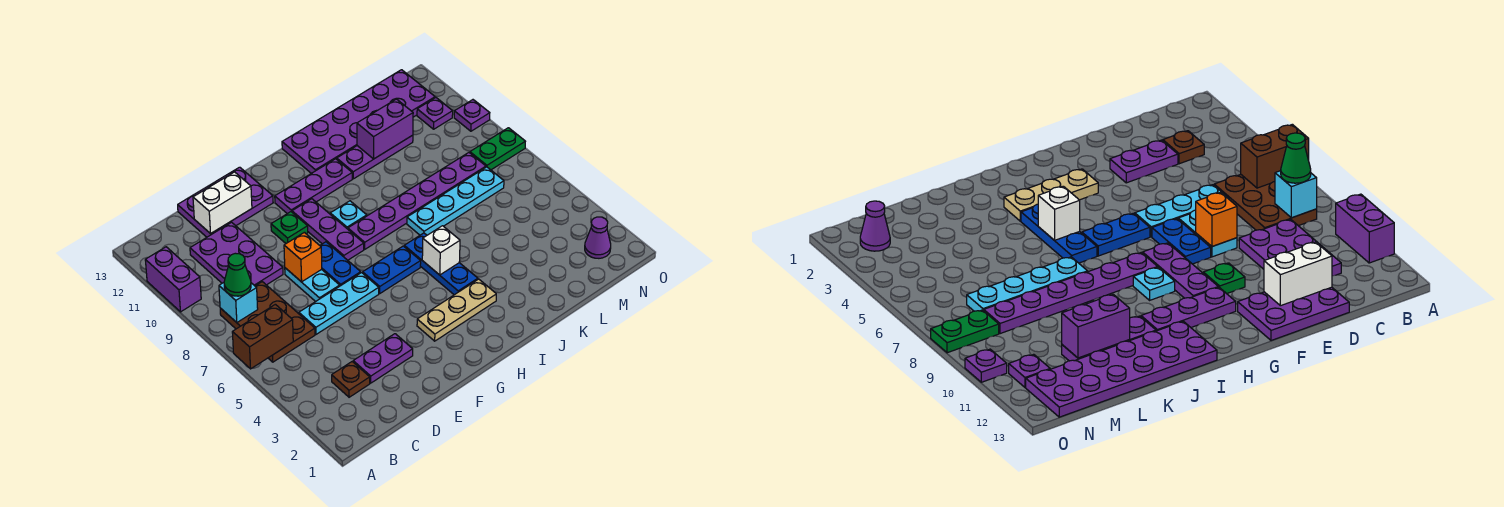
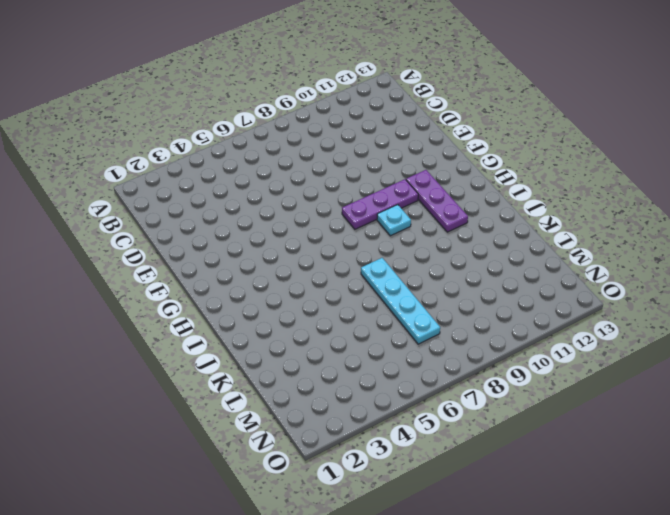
none -> purple 1x2 brick [145,247,201,312]
none -> brown 2x3 plate [220,282,315,362]
none -> brown 1x1 plate [332,362,370,397]
none -> purple 2x3 plate [190,222,283,286]

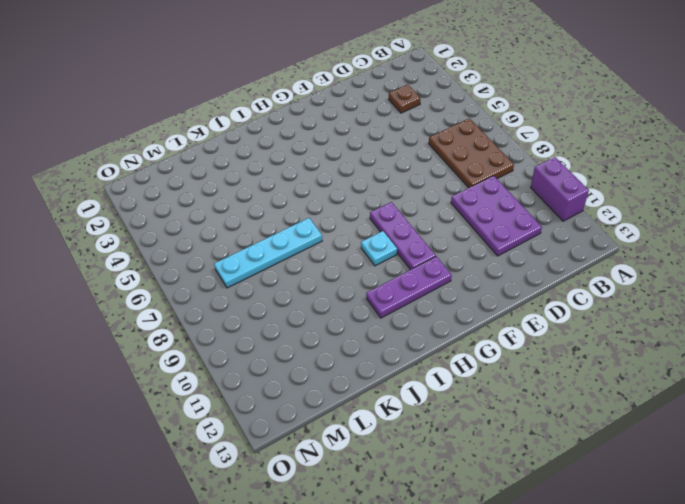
none -> purple 1x2 plate [353,334,413,383]
none -> cyan 1x3 plate [299,273,379,334]
none -> purple 2x3 plate [178,167,273,237]
none -> cyan 1x2 plate [285,268,340,302]

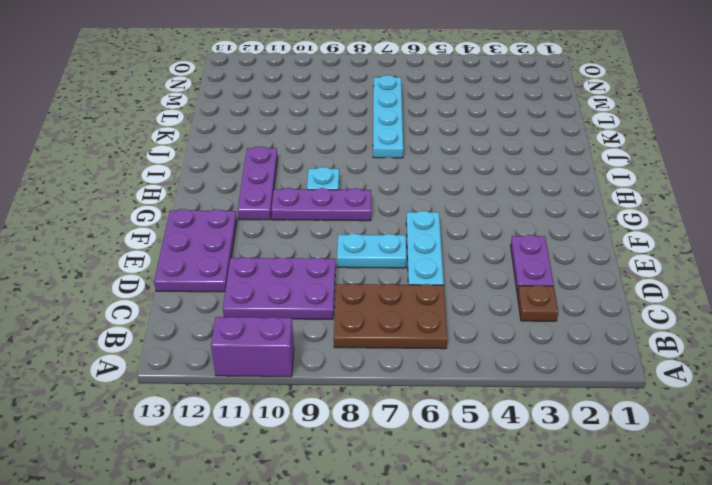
none -> blue 1x2 plate [320,242,361,286]
none -> green 1x1 plate [271,212,308,243]
none -> tan 1x3 plate [417,279,496,341]
none -> blue 1x2 plate [363,246,421,293]

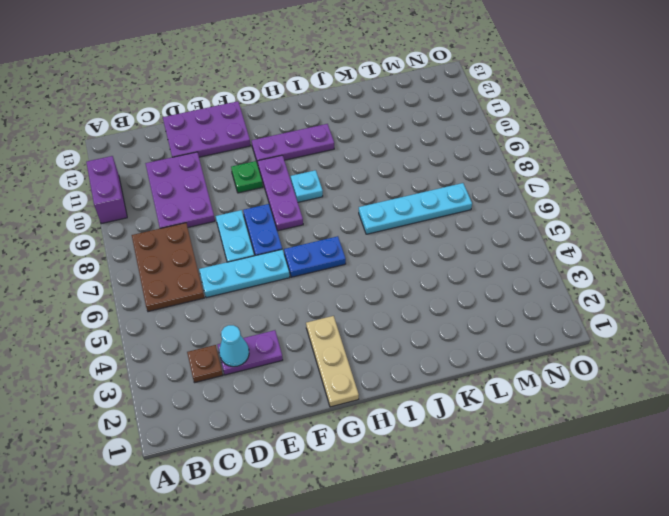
cyan 1x1 cone [219,325,249,367] -> none
tan 1x3 plate [306,316,359,407] -> tan 1x3 plate turned to [417,279,496,341]
none -> purple 1x6 plate [348,153,486,249]
none -> blue 1x3 plate [404,233,478,295]
none -> purple 2x6 plate [282,70,435,173]
none -> purple 1x3 plate [337,135,413,179]

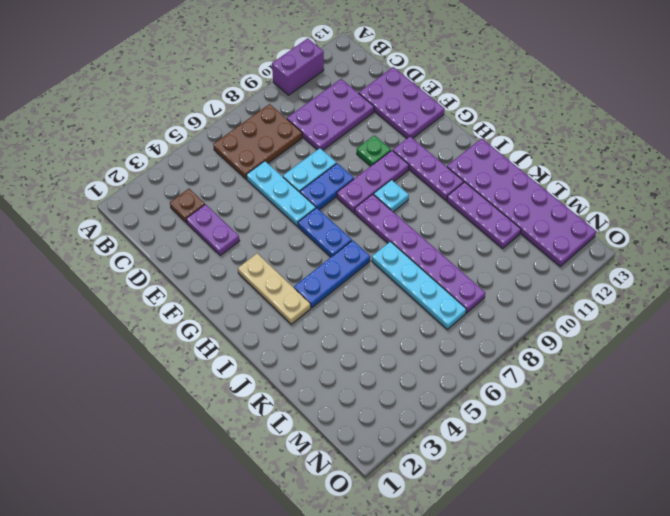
none -> purple 1x1 cone [585,217,611,258]
none -> green 1x2 plate [470,128,525,170]
none -> purple 1x1 plate [417,98,453,129]
none -> purple 1x1 plate [454,100,490,131]

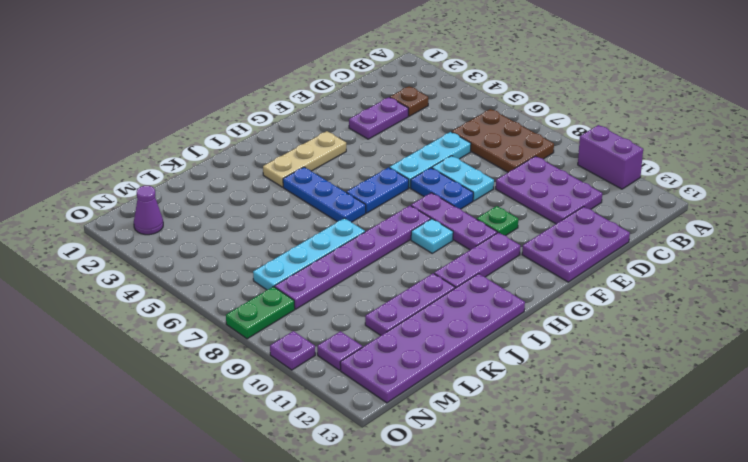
none -> brown 1x2 brick [232,304,293,369]
none -> cyan 1x1 brick [219,283,258,322]
none -> white 1x2 brick [193,172,252,234]
none -> orange 1x1 brick [284,232,322,282]

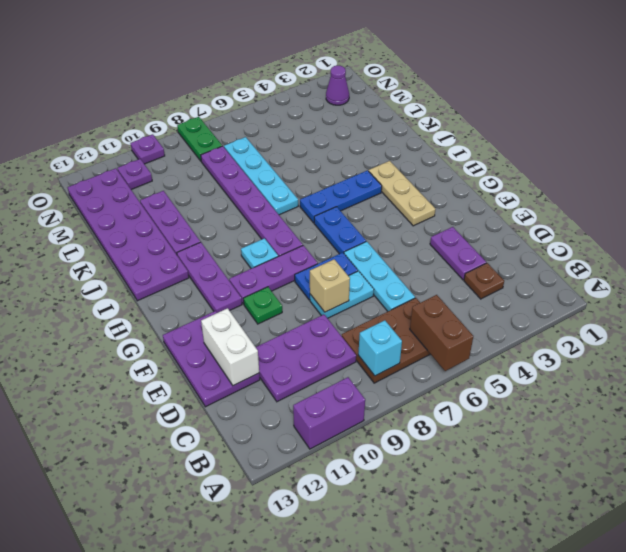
tan 1x1 brick [310,259,350,312] -> orange 1x1 brick [284,232,322,282]
none -> white 1x1 brick [422,226,460,275]
none -> purple 1x2 brick [357,99,413,159]
none -> green 1x1 cone [224,253,251,296]

